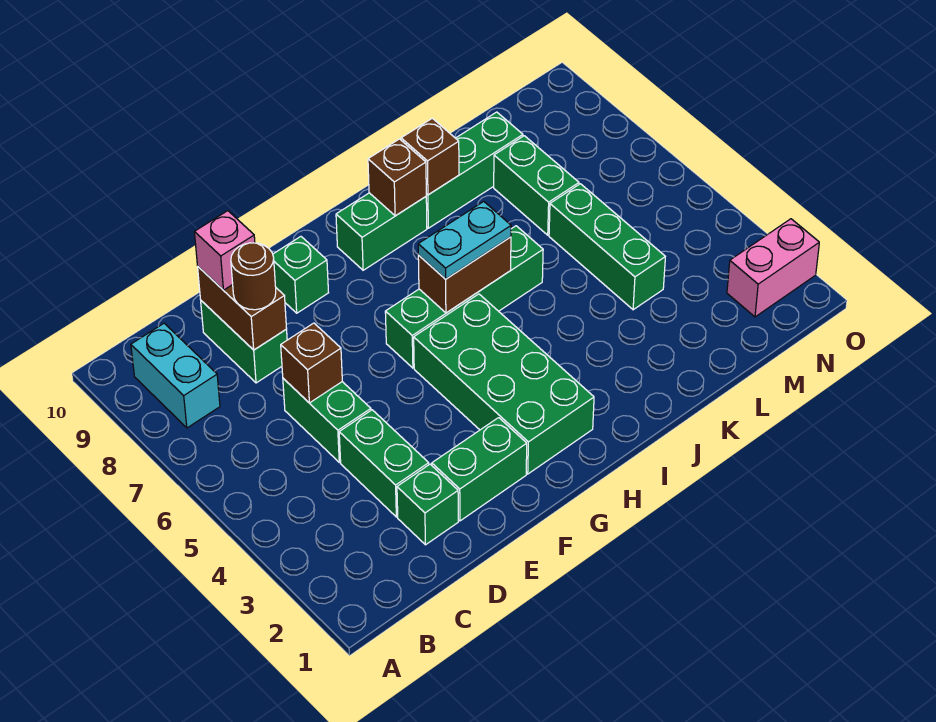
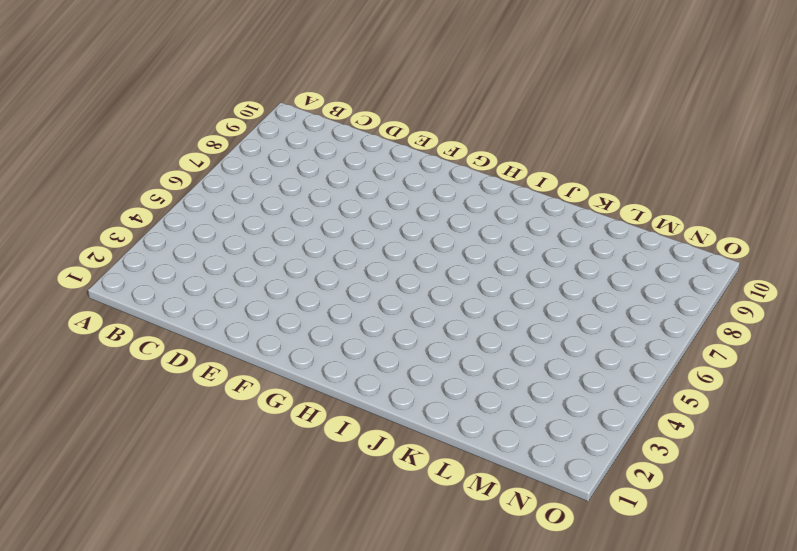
none -> cyan 1x2 brick [131,323,220,428]
none -> green 1x1 brick [397,464,458,545]
none -> green 1x2 brick [339,410,429,517]

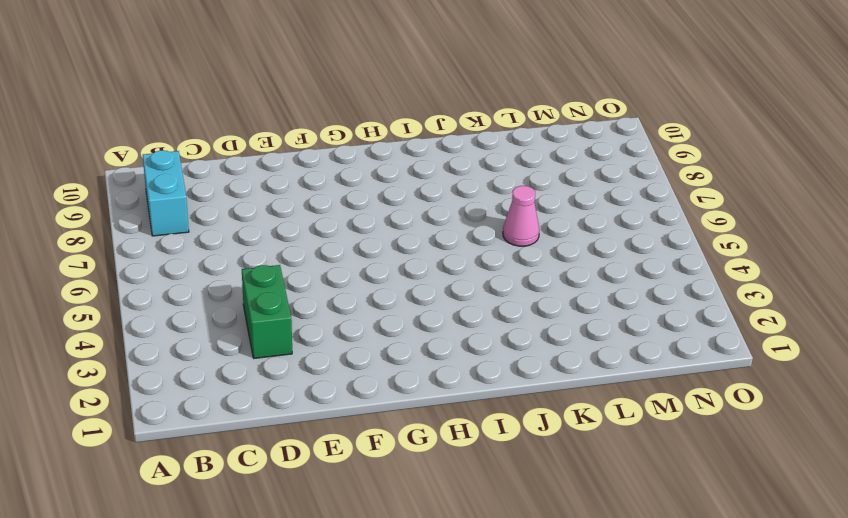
pink 1x1 cone [503,186,539,246] -> none
none -> green 1x1 brick [397,464,458,545]
none -> green 1x2 brick [283,378,371,462]
none -> green 1x2 brick [201,301,287,383]

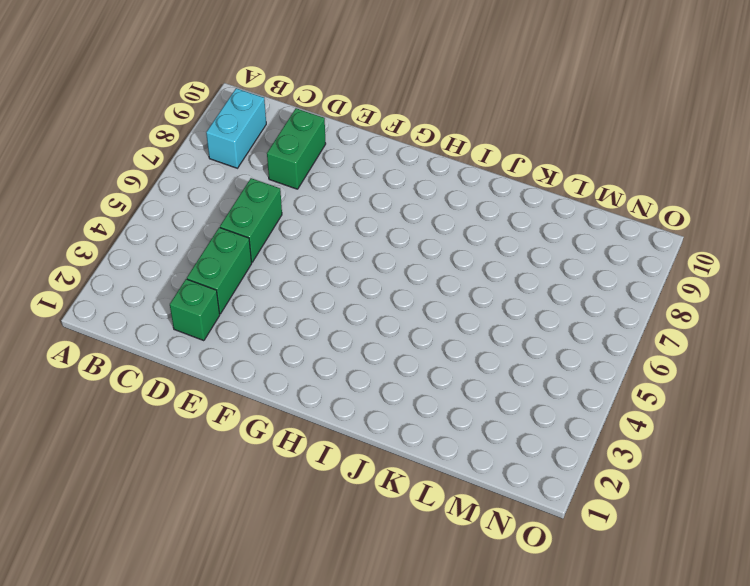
none -> green 1x2 brick [432,418,527,521]
none -> green 1x1 brick [273,237,329,313]
none -> green 2x4 brick [414,294,594,474]

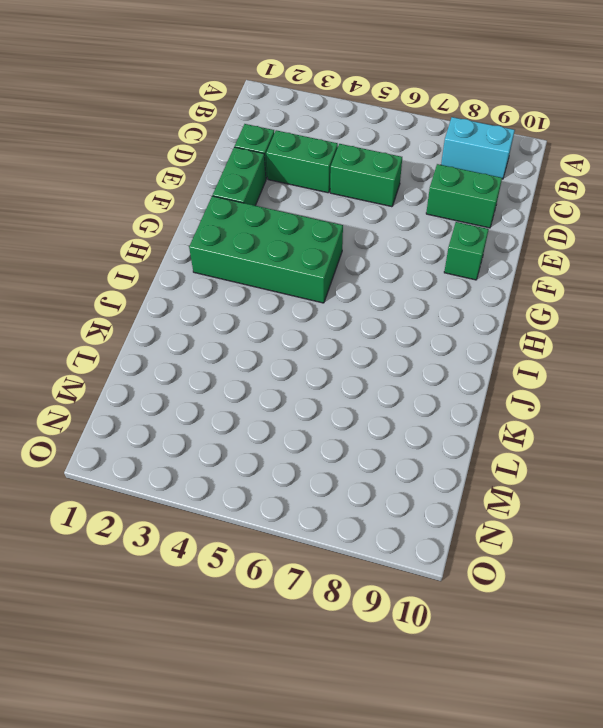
none -> green 1x4 brick [385,226,543,368]
none -> green 1x2 brick [336,193,427,270]
none -> green 1x3 brick [426,112,523,228]

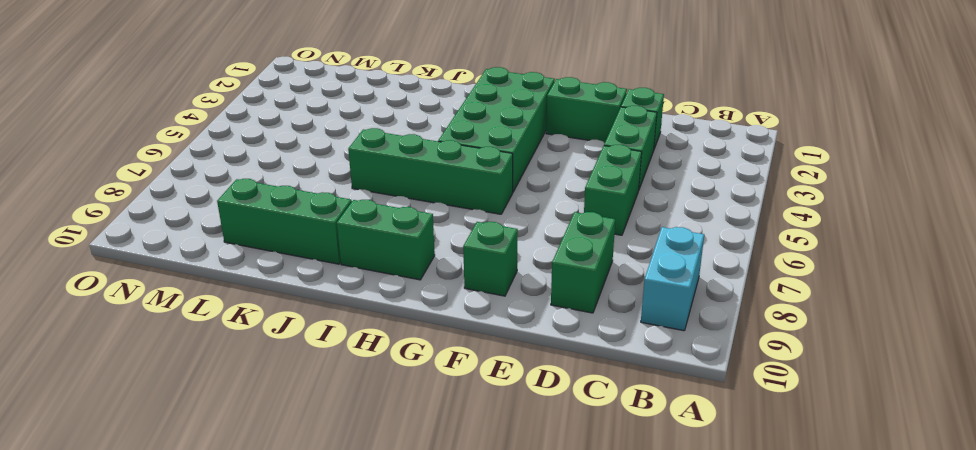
none -> green 1x3 brick [549,184,665,310]
none -> green 1x2 brick [494,136,579,235]
none -> pink 1x2 brick [727,219,819,317]

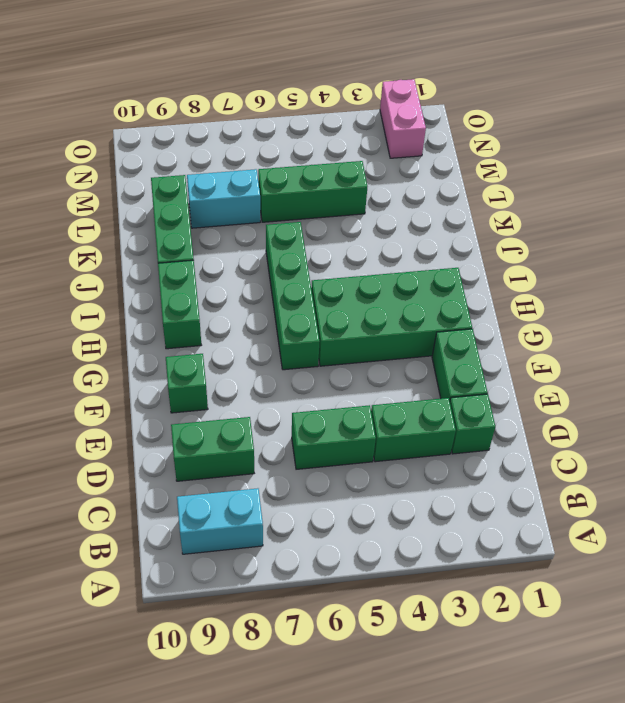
cyan 1x2 brick [187,169,260,228] -> green 1x2 brick [494,136,579,235]
none -> brown 1x1 brick [281,323,342,403]
none -> brown 1x2 brick [198,267,287,350]
none -> brown 1x2 brick [418,237,511,313]

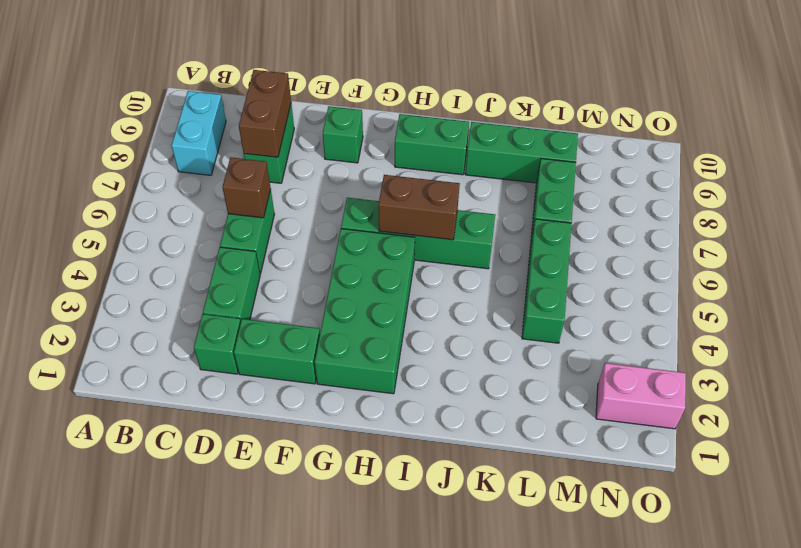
none -> brown 1x1 brick [368,139,426,216]
none -> brown 1x1 brick [401,118,459,195]
none -> brown 1x1 round brick [231,243,276,310]

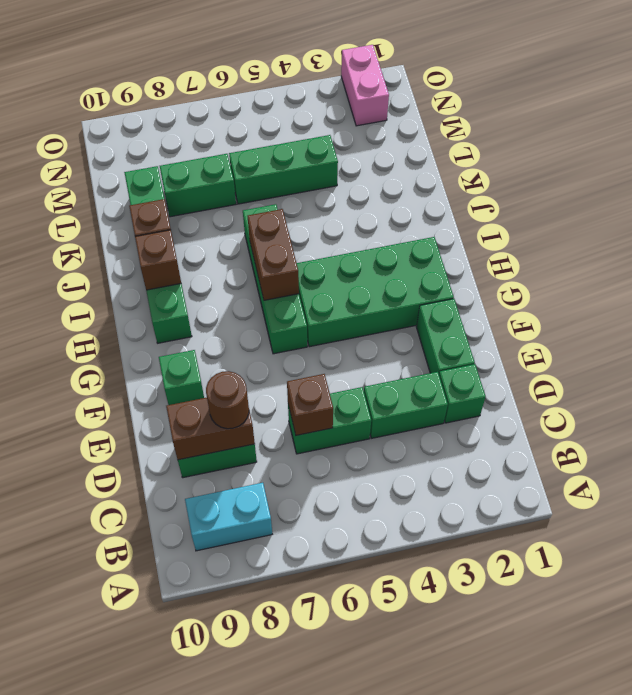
none -> pink 1x1 brick [194,211,255,290]
none -> cyan 1x2 plate [418,201,511,279]

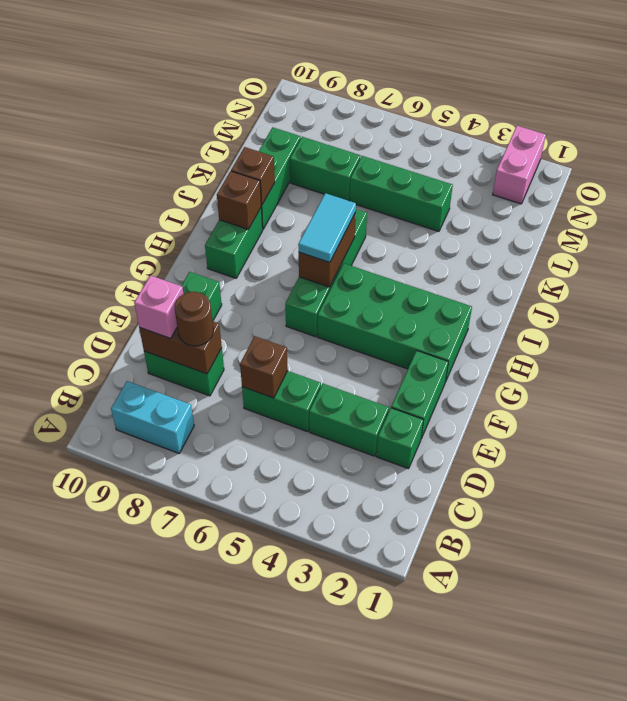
cyan 1x2 tile [298,193,356,262] -> cyan 1x2 plate [418,201,511,279]

